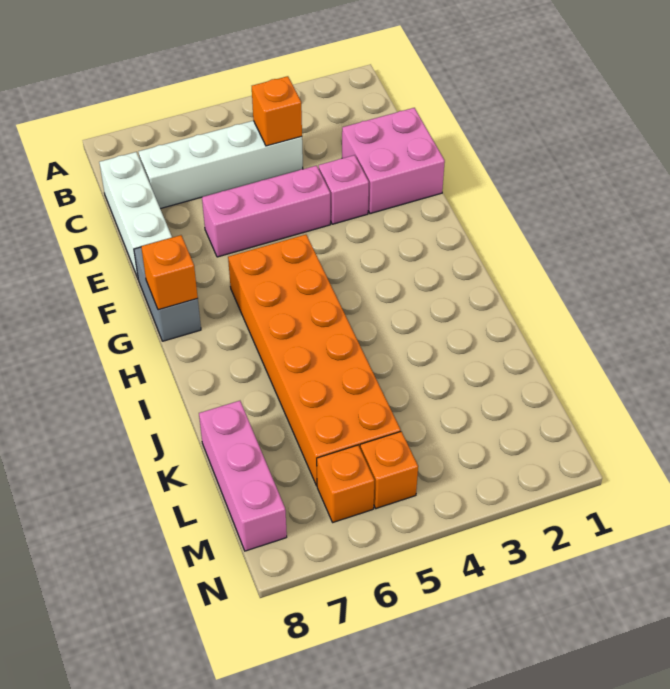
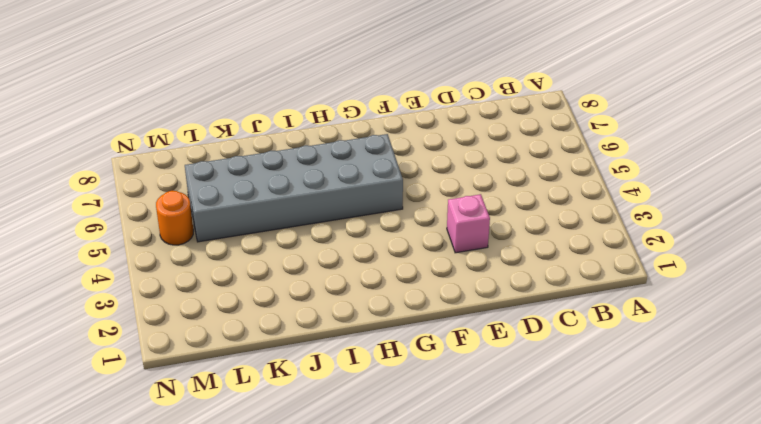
grey 2x6 brick [185,134,403,242] -> orange 2x6 brick [228,235,401,486]
orange 1x1 round brick [156,191,193,245] -> orange 1x1 brick [360,432,418,508]
none -> white 1x4 brick [138,121,303,209]
none -> white 1x3 brick [99,152,172,278]
none -> pink 2x2 brick [342,108,445,214]

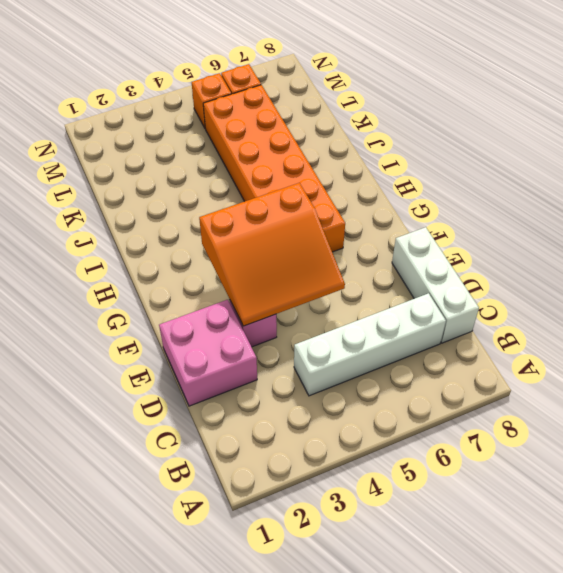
orange 3x3 slope [199,183,345,326] -> none
none -> pink 1x3 brick [202,166,330,257]
none -> grey 1x2 brick [134,247,201,341]
none -> pink 1x3 brick [199,401,287,551]

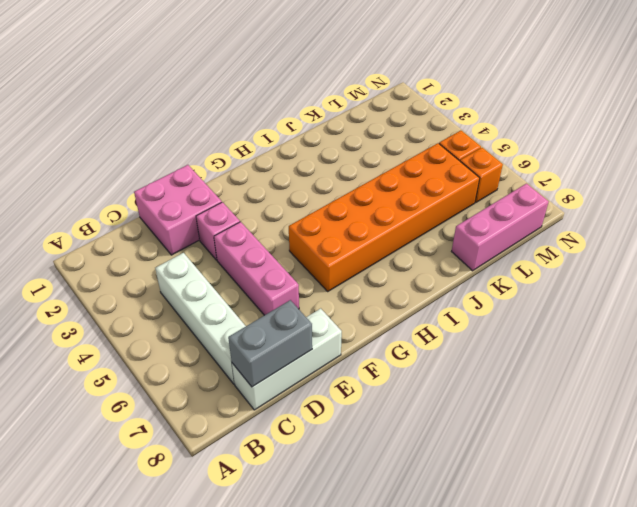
grey 1x2 brick [228,300,312,387] -> grey 1x2 brick moved to [134,247,201,341]
none -> orange 1x1 brick [252,76,302,146]
none -> orange 1x1 brick [141,235,198,310]

